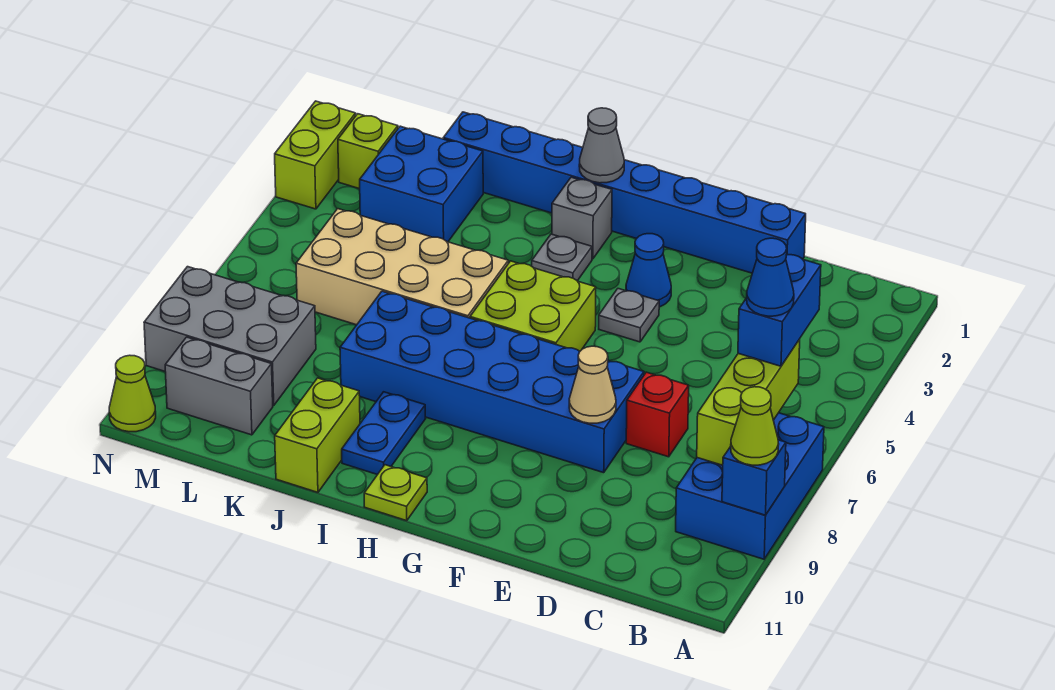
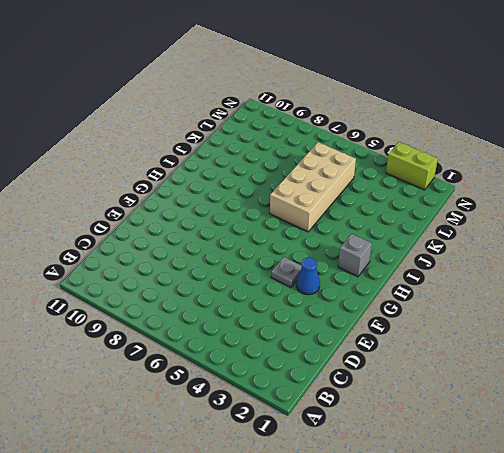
none -> blue 2x3 brick [676,413,824,559]
none -> blue 1x8 brick [443,112,806,273]
none -> red 1x1 brick [626,372,689,457]

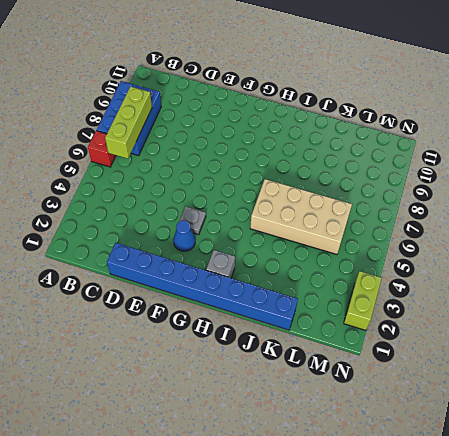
red 1x1 brick [88,131,116,167] -> red 1x1 brick moved to [626,372,689,457]
none -> blue 2x6 brick [340,291,644,473]
none -> lime 2x2 brick [470,261,596,351]
none -> grey 1x1 plate [532,234,592,281]

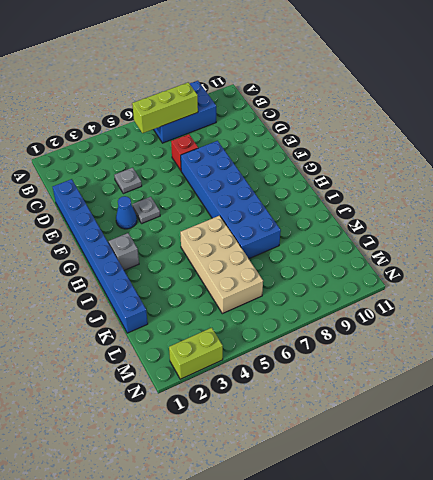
grey 1x1 plate [114,168,142,194] -> grey 1x1 plate moved to [532,234,592,281]
none -> lime 2x2 brick [470,261,596,351]
none -> lime 1x1 plate [364,465,427,521]
none -> blue 1x2 plate [342,392,425,475]

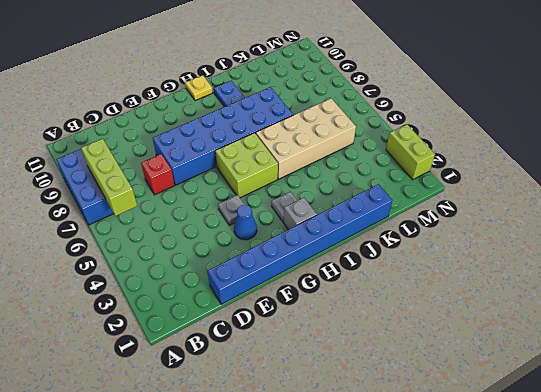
yellow 1x1 plate [185,75,213,101] -> lime 1x1 plate [364,465,427,521]
none -> lime 1x2 brick [275,378,360,492]
none -> blue 2x2 brick [360,126,483,242]
none -> grey 2x3 brick [144,267,316,406]

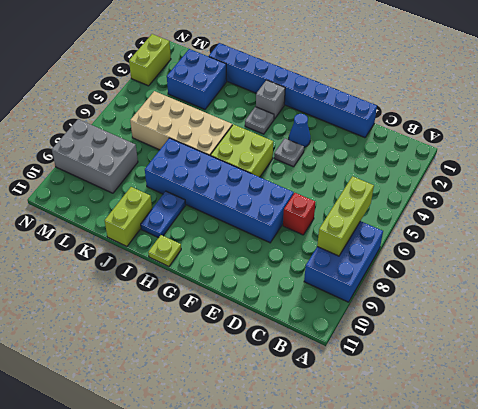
none -> grey 1x2 brick [165,337,273,435]
none -> lime 1x1 brick [338,114,398,189]
none -> lime 1x1 cone [109,355,156,432]

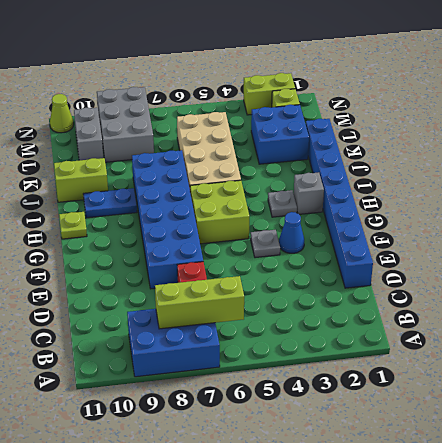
none -> blue 1x1 brick [722,440,786,515]
none -> tan 1x1 cone [569,346,616,423]
none -> grey 1x1 cone [579,108,624,183]

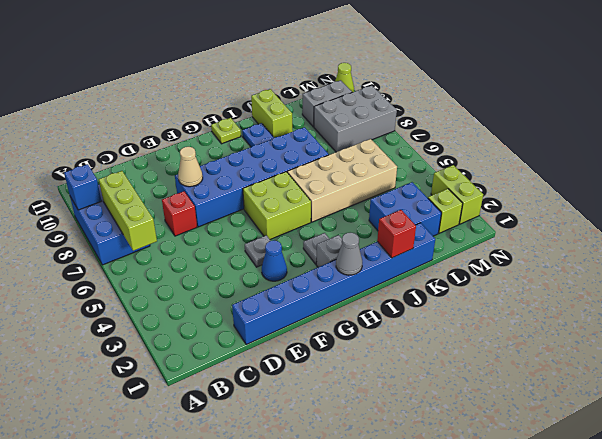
red 1x1 brick [377,210,416,258] -> none
none -> lime 1x1 cone [731,387,779,465]
none -> blue 1x2 brick [738,255,821,366]
none -> blue 1x1 cone [747,238,794,316]

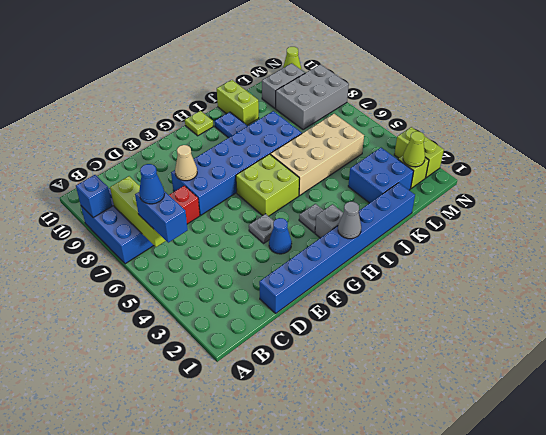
lime 1x1 cone [403,131,425,167] -> lime 1x1 cone moved to [731,387,779,465]

